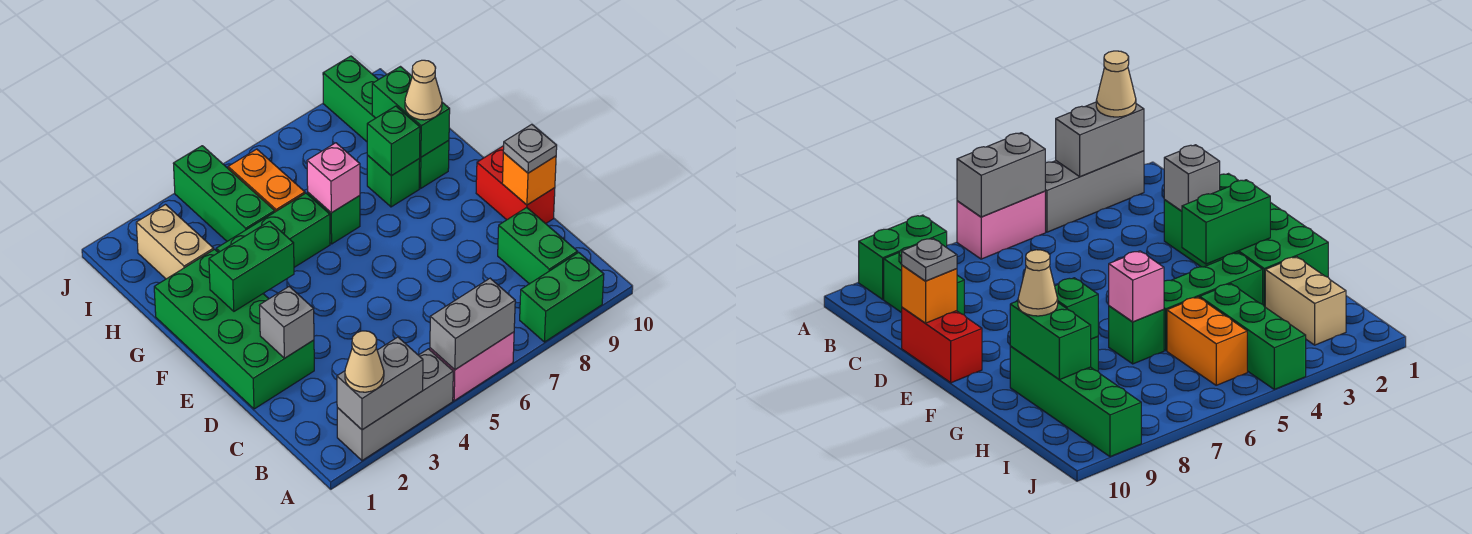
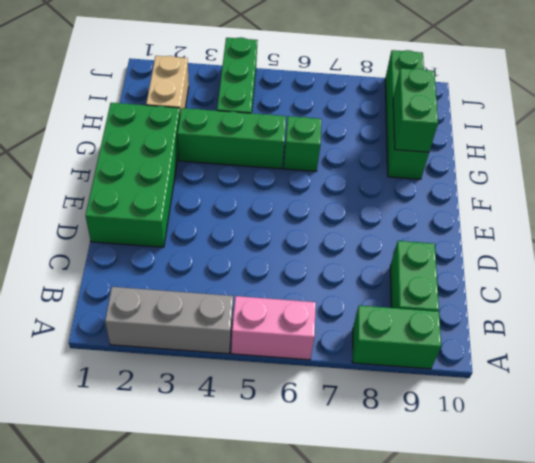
none -> red 1x2 brick [476,146,555,224]
none -> green 1x1 brick [367,156,420,207]
none -> orange 1x2 brick [228,149,305,212]

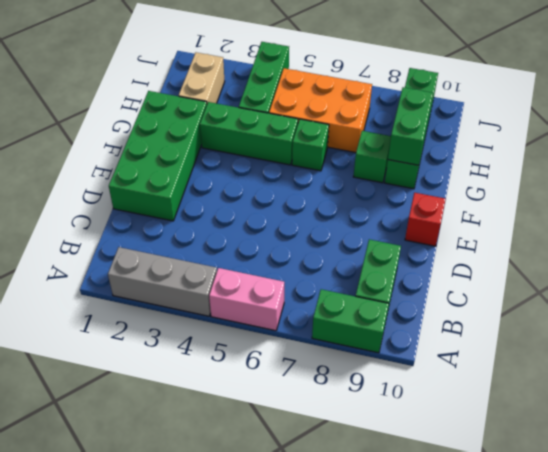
red 1x1 brick [405,193,446,246] -> red 1x2 brick [476,146,555,224]
orange 2x3 brick [269,68,372,153] -> orange 1x2 brick [228,149,305,212]
none -> grey 1x2 brick [337,337,423,430]
none -> grey 1x2 brick [430,278,515,370]
none -> grey 1x1 brick [259,287,314,358]

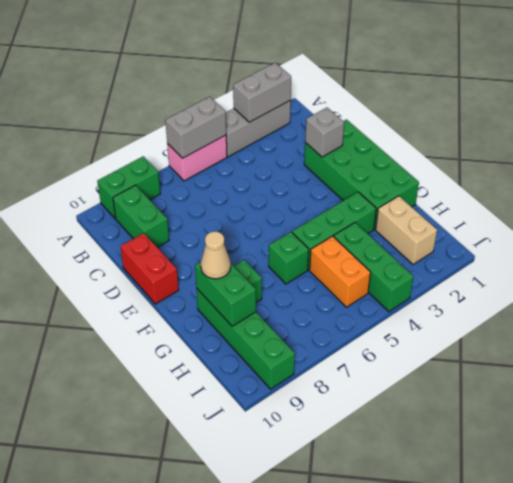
none -> orange 1x1 brick [502,153,556,205]
none -> green 1x2 brick [209,221,294,311]
none -> pink 1x1 brick [307,143,360,213]

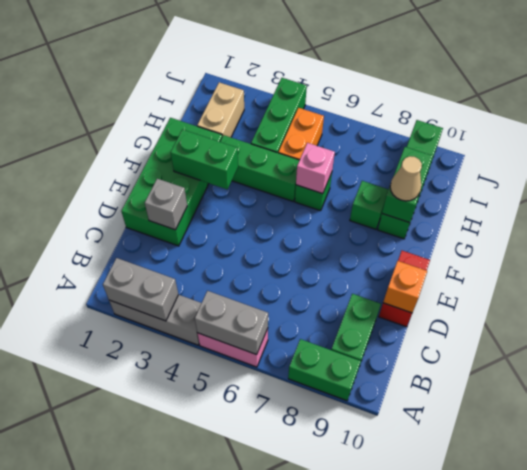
none -> green 1x1 brick [367,106,420,176]
none -> tan 1x1 cone [345,331,384,392]
none -> grey 1x1 plate [503,124,557,173]

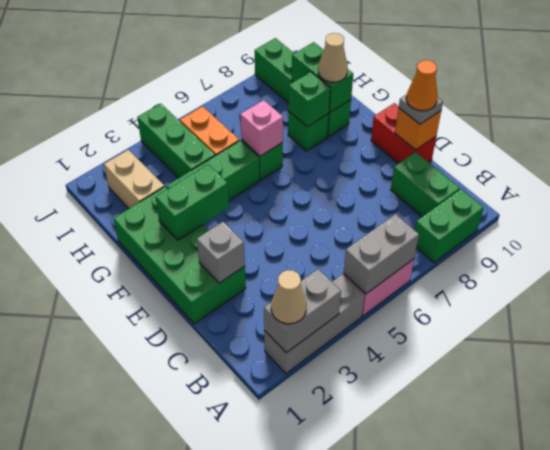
orange 1x1 cone [406,60,438,111] -> none

